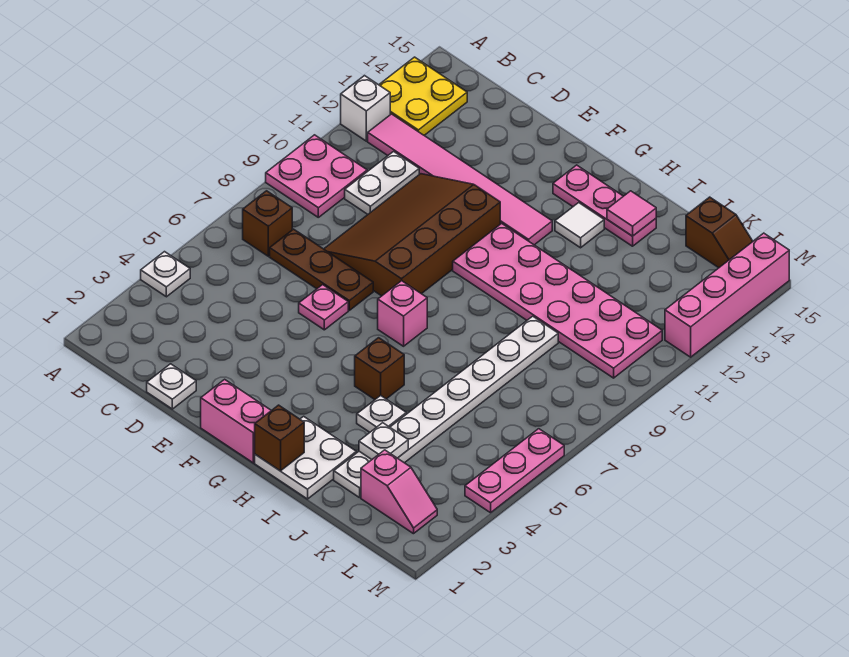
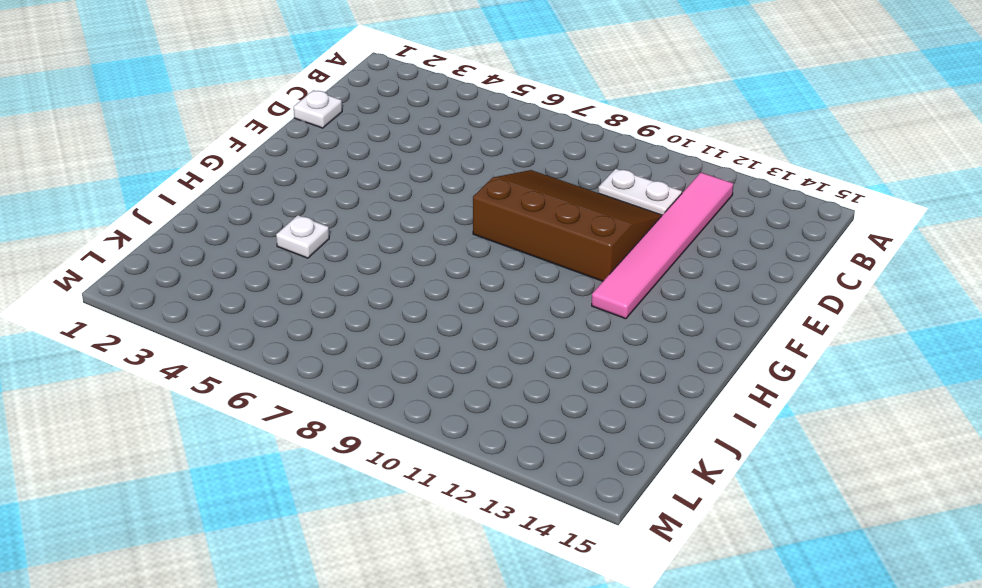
none -> white 1x1 plate [141,252,190,297]
none -> pink 2x2 plate [266,135,367,217]
none -> white 1x1 brick [341,76,390,141]

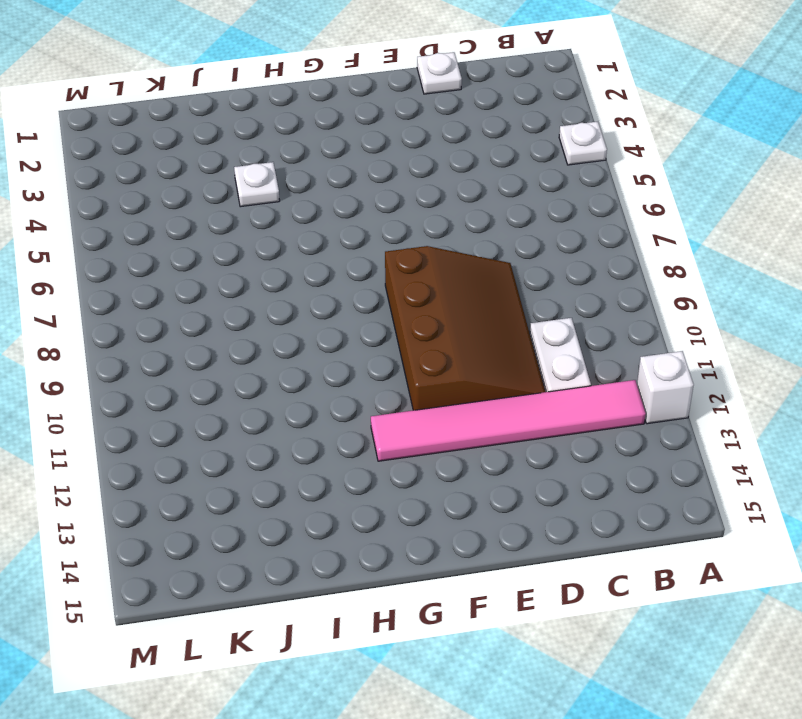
none -> pink 2x2 plate [266,135,367,217]
none -> yellow 2x2 plate [379,57,467,135]
none -> brown 1x1 brick [243,191,292,256]

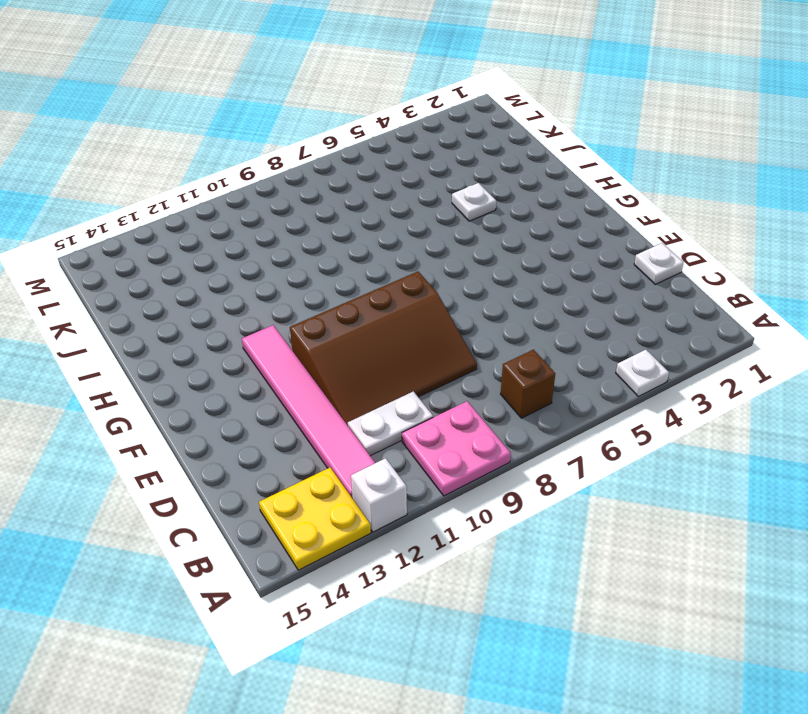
none -> brown 1x3 plate [270,229,373,310]
none -> pink 1x1 plate [299,285,348,330]
none -> pink 1x2 brick [201,379,271,463]

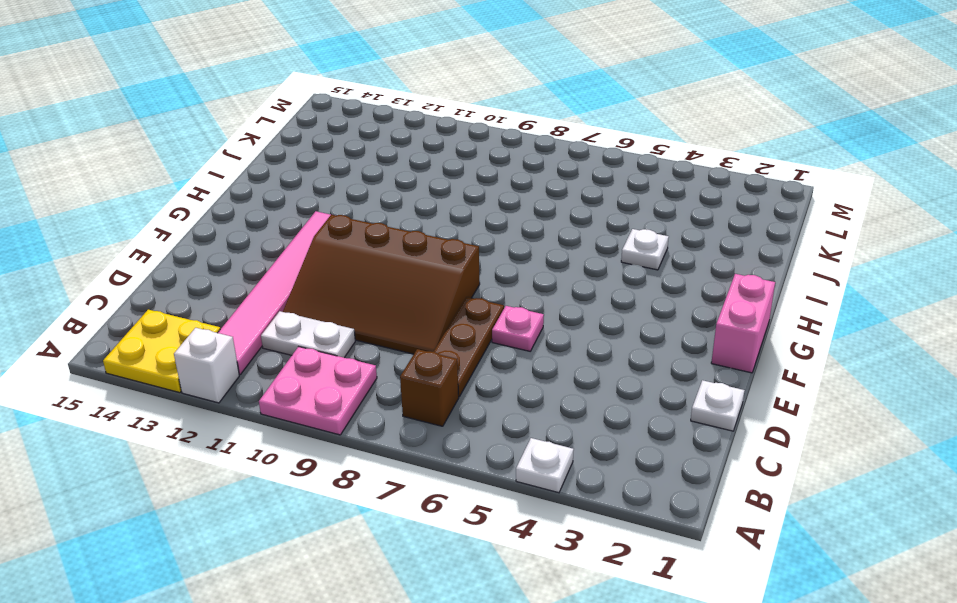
none -> pink 1x1 brick [378,281,427,346]
none -> pink 2x6 plate [453,223,662,378]
none -> pink 1x3 plate [553,165,656,246]

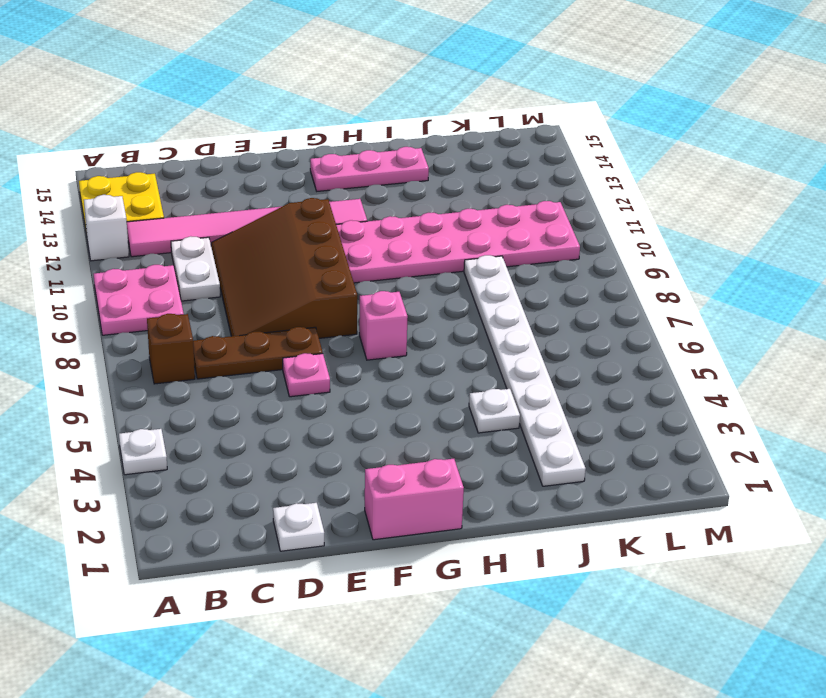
none -> white 2x2 plate [255,416,356,499]
none -> brown 1x1 brick [355,338,404,399]
none -> white 1x1 tile [555,203,604,248]

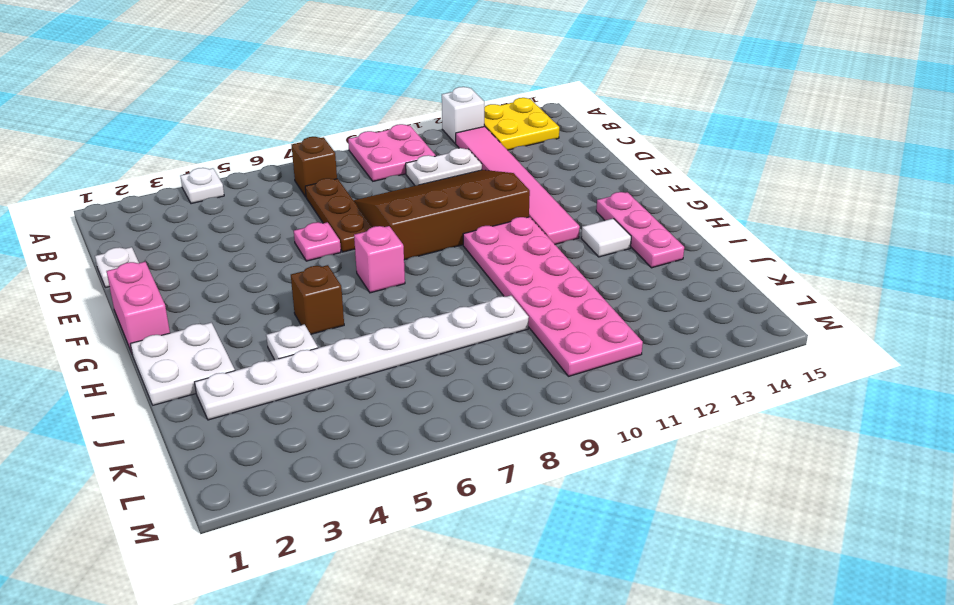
none -> pink 1x2 slope [361,450,437,534]
none -> brown 1x2 slope [686,197,753,268]
none -> pink 1x3 plate [465,429,564,513]

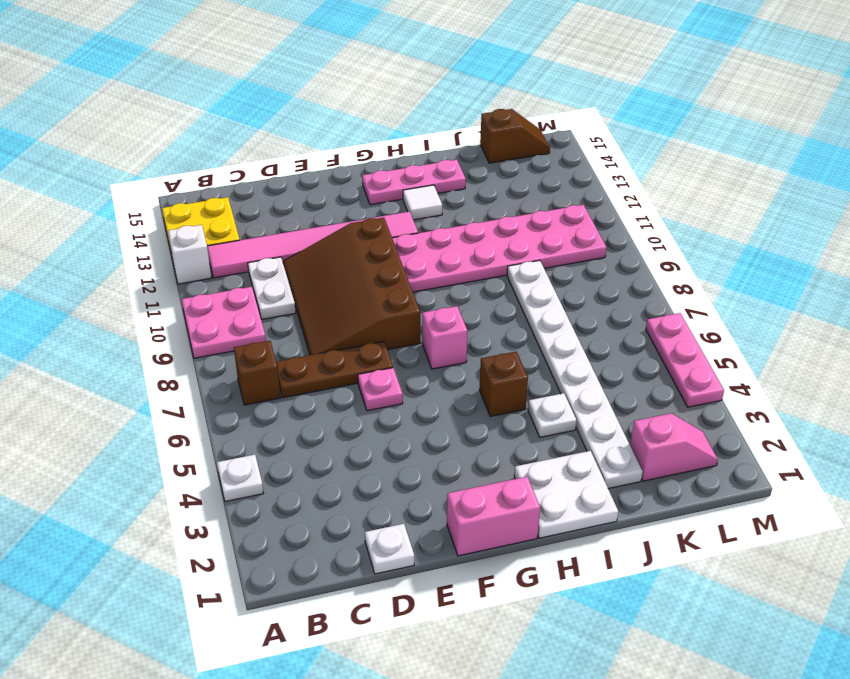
none -> pink 1x4 brick [665,233,789,357]
none -> brown 1x1 brick [255,405,304,471]
none -> pink 1x1 tile [607,191,656,236]

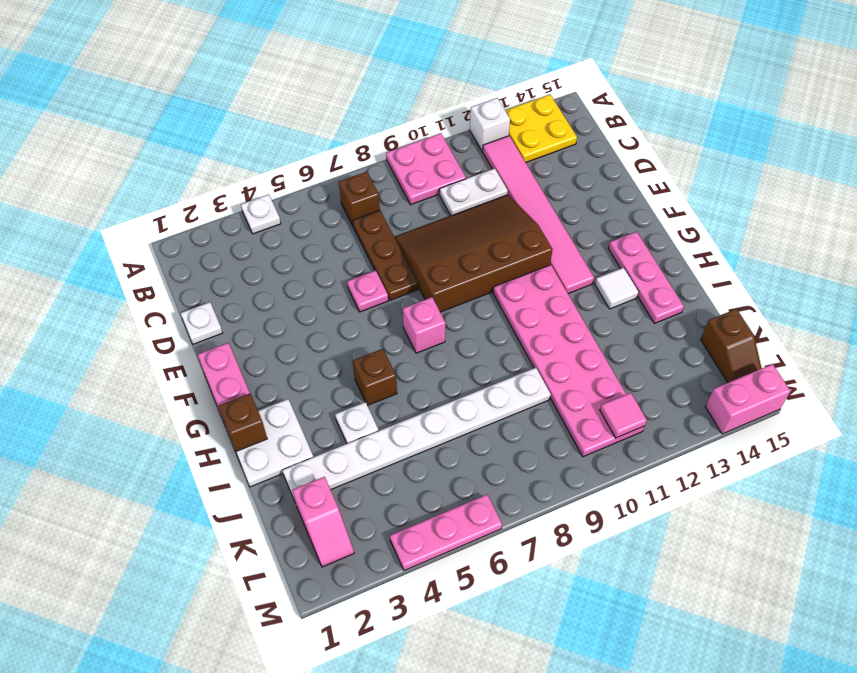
pink 1x1 tile [600,393,647,438] -> pink 1x1 tile moved to [607,191,656,236]
pink 1x2 brick [705,364,790,434] -> pink 1x4 brick [665,233,789,357]
none -> white 1x1 plate [359,423,408,459]

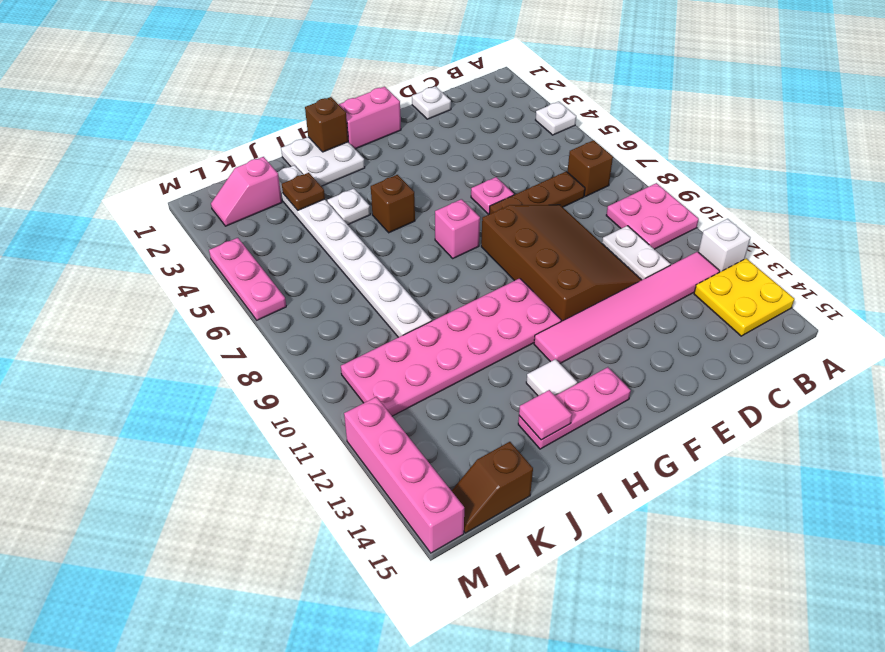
brown 1x1 plate [282,173,325,210] -> white 1x1 plate [359,423,408,459]

